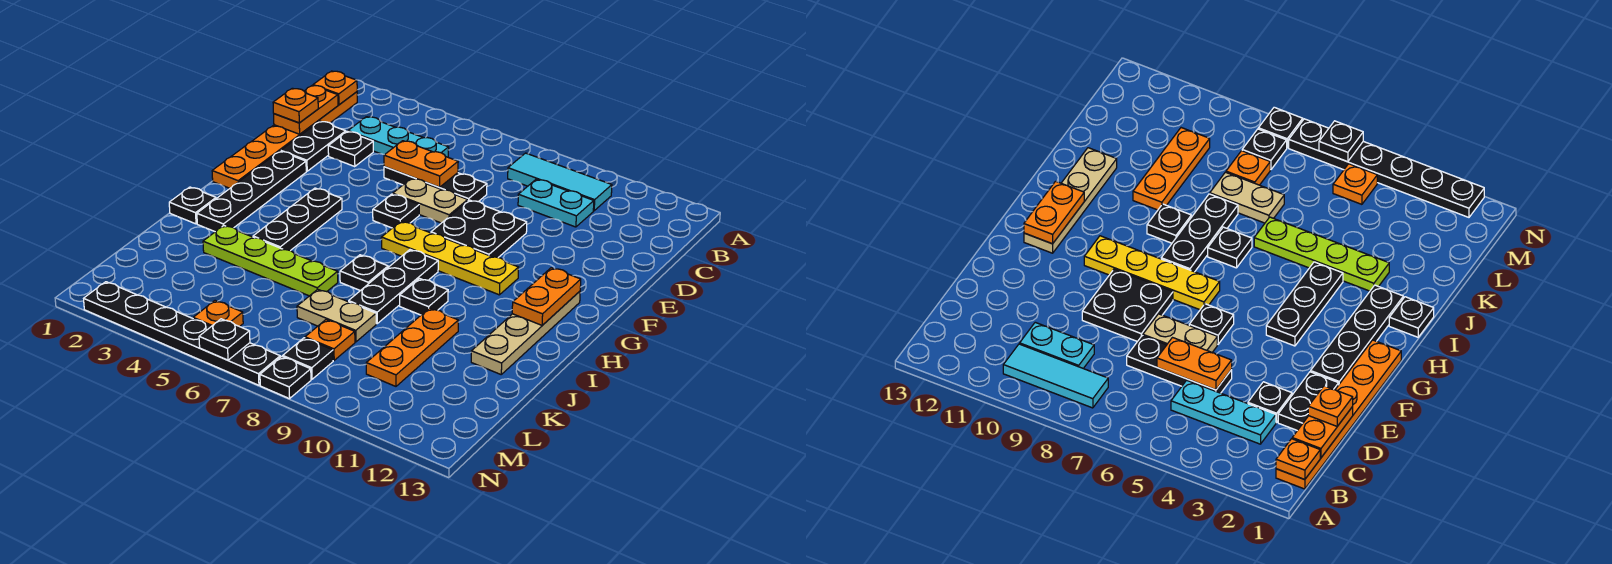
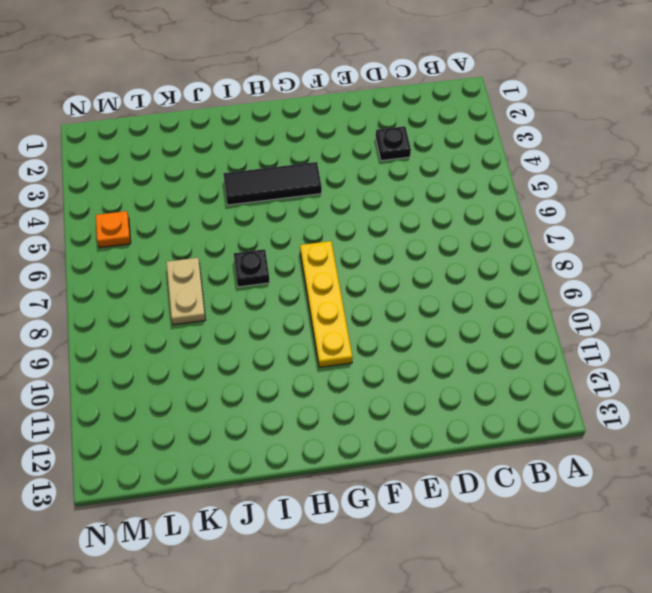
black 1x3 tile [223,162,322,205] -> black 1x3 plate [253,188,342,251]
none -> orange 1x6 plate [212,92,357,188]
none -> cyan 1x3 tile [508,153,612,211]
none -> cyan 1x3 plate [348,117,449,157]
none -> cyan 1x2 plate [518,179,594,227]

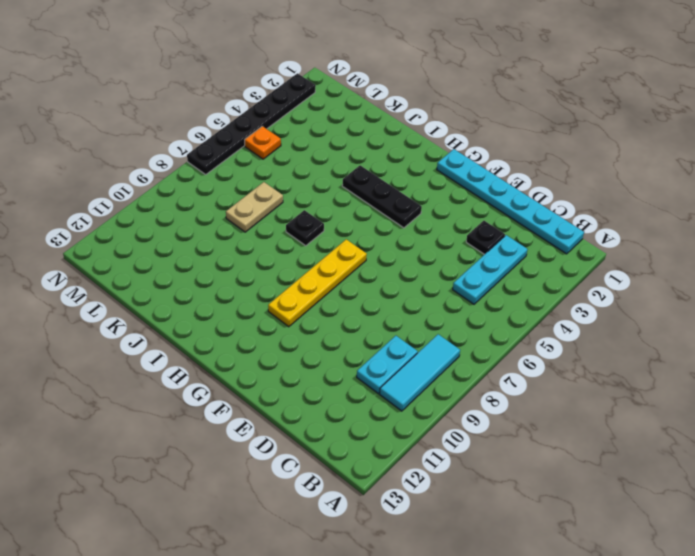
cyan 1x6 plate [437,149,584,254] -> orange 1x6 plate [212,92,357,188]
none -> black 1x2 plate [281,121,346,171]
none -> black 1x3 plate [384,167,487,202]
none -> tan 1x2 plate [393,178,468,223]
none -> black 2x2 plate [431,200,527,257]

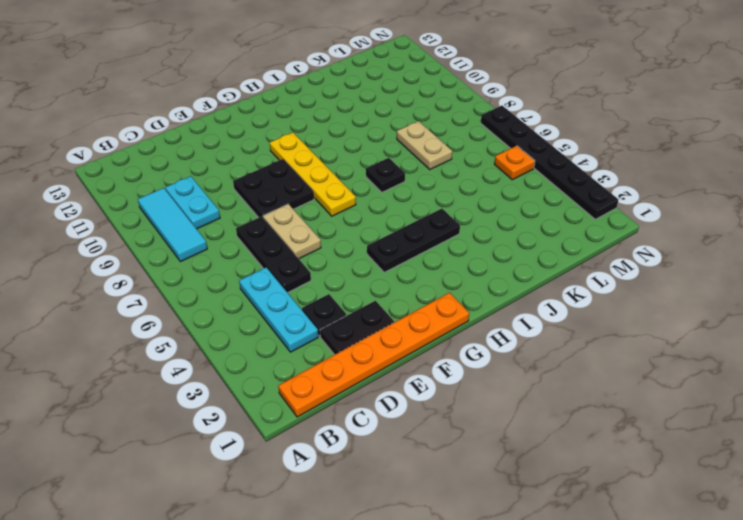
none -> black 1x4 plate [197,151,306,232]
none -> black 1x1 plate [373,194,419,228]
none -> tan 1x4 plate [471,291,580,374]
none -> black 1x3 plate [349,250,438,324]

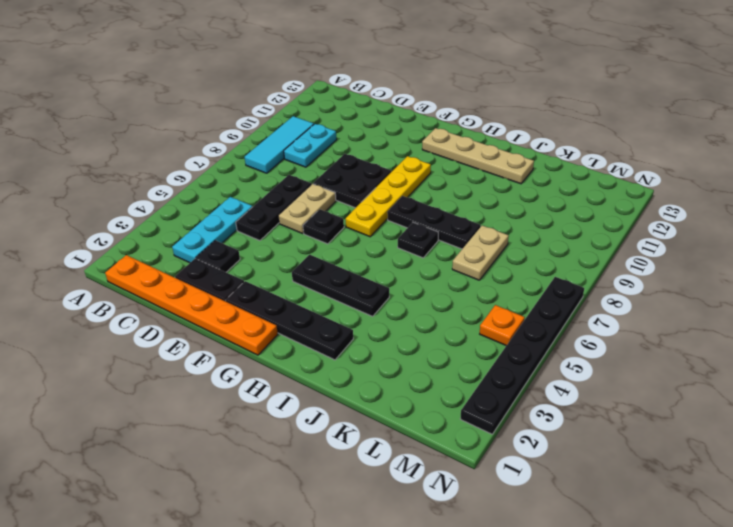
none -> black 1x1 plate [169,187,216,224]
none -> black 1x1 plate [400,279,448,315]
none -> lime 1x4 plate [203,226,338,296]
none -> orange 1x3 plate [366,308,458,386]

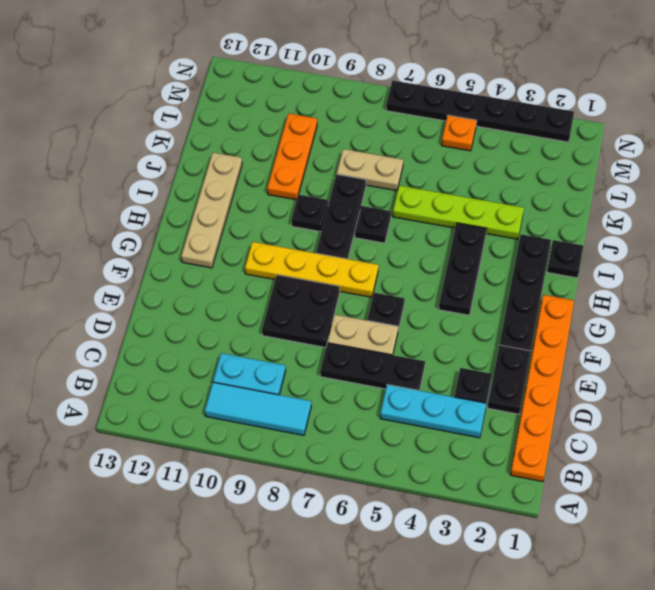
none -> orange 1x1 plate [305,320,355,360]
none -> black 1x1 plate [283,338,333,379]
none -> black 1x1 plate [260,356,311,399]
none -> orange 1x1 plate [313,71,357,105]

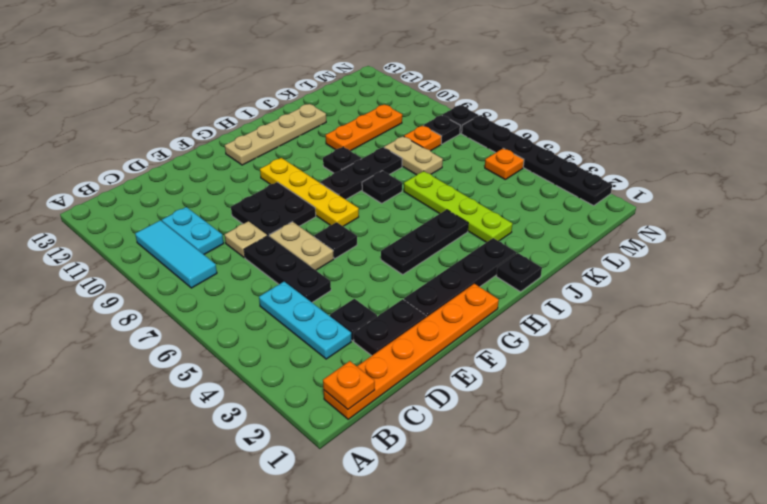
tan 1x1 plate [225,221,267,258] -> none
none -> orange 1x2 plate [274,85,338,134]
none -> orange 1x2 plate [384,141,458,187]
none -> orange 1x2 plate [512,268,581,325]
none -> black 1x1 plate [199,319,250,360]

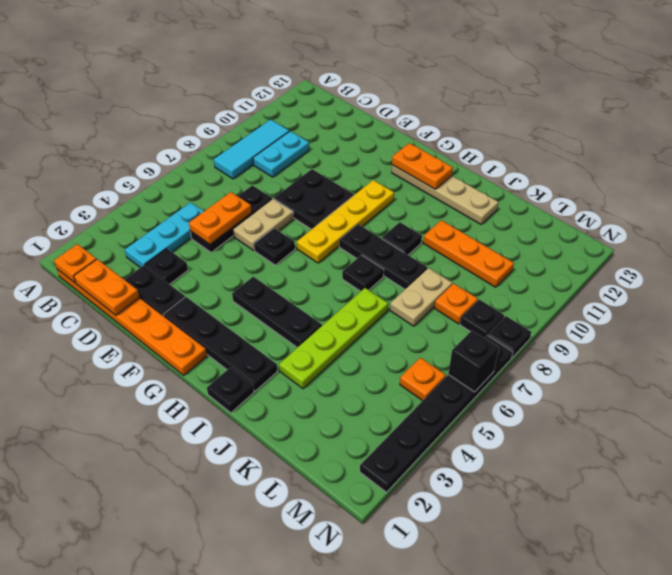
black 1x1 brick [448,331,499,392] -> black 1x1 plate [199,319,250,360]
none -> orange 1x1 plate [273,88,318,123]

